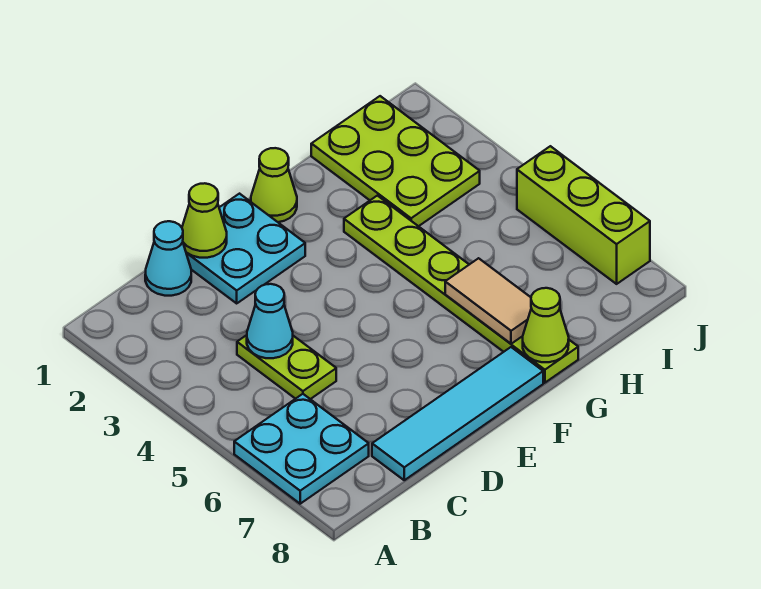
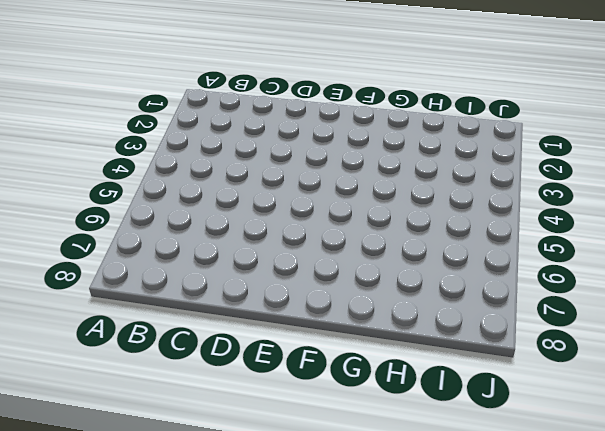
none -> cyan 2x2 plate [234,394,369,504]
none -> cyan 1x1 cone [145,221,191,296]
none -> lime 1x2 plate [237,335,336,399]

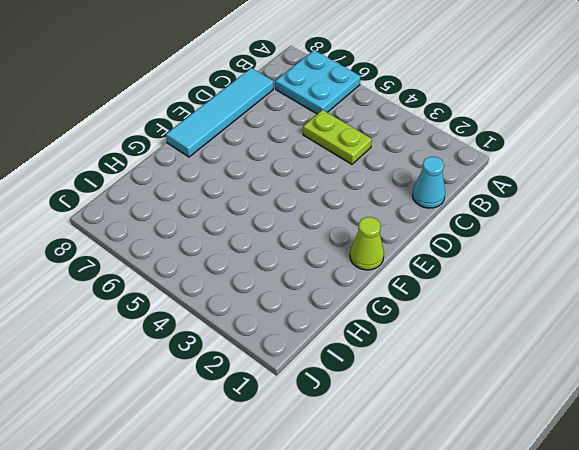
none -> cyan 2x2 plate [186,194,305,303]
none -> lime 1x6 plate [344,196,578,383]
none -> lime 2x3 plate [311,96,480,226]

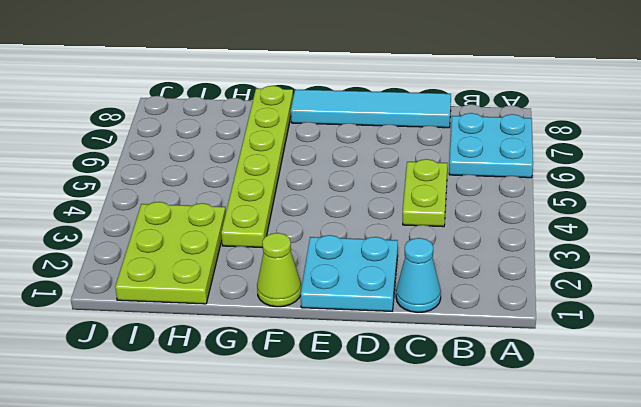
none -> lime 1x3 brick [517,146,650,284]
none -> cyan 1x1 cone [247,284,293,358]
none -> lime 1x1 cone [182,183,227,258]

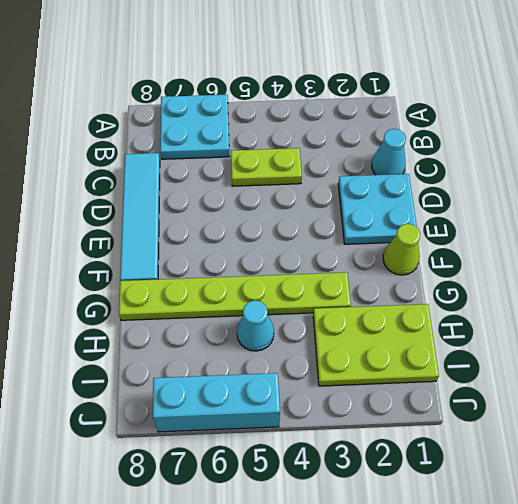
cyan 1x1 cone [237,300,274,351] -> cyan 1x1 cone moved to [247,284,293,358]
cyan 1x3 brick [153,373,280,432] -> lime 1x3 brick [517,146,650,284]
none -> lime 1x1 cone [182,183,227,258]
none -> tan 1x2 tile [445,258,531,344]
none -> lime 1x1 cone [523,288,569,362]

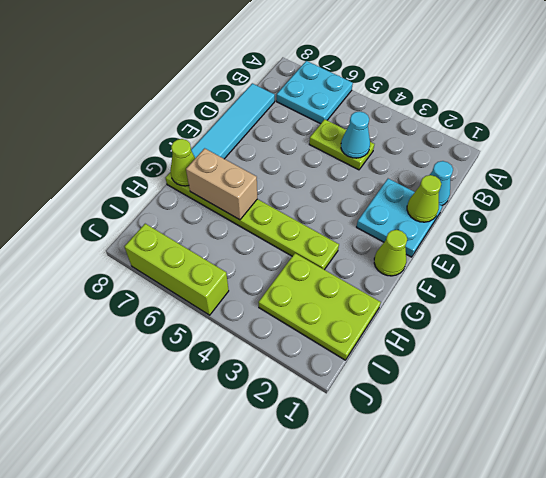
tan 1x2 brick [186,148,257,220] -> tan 1x2 tile [445,258,531,344]

